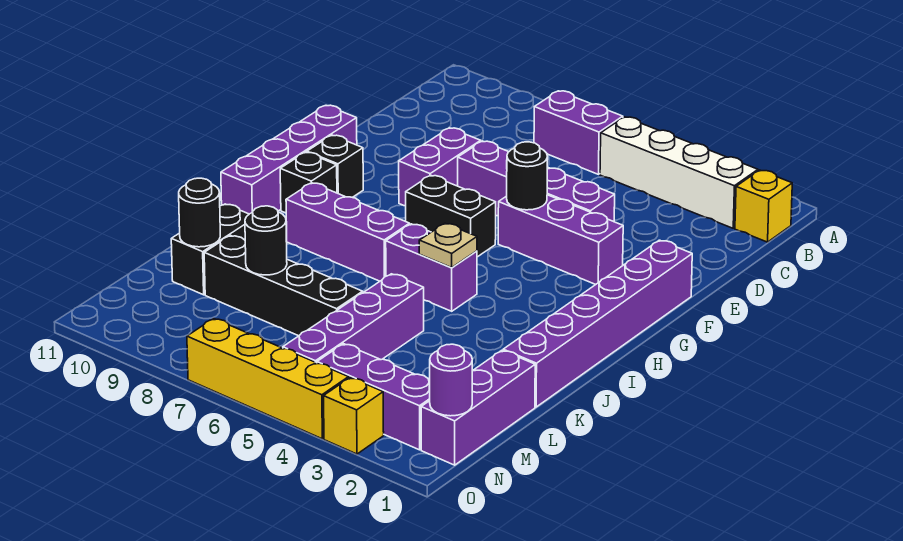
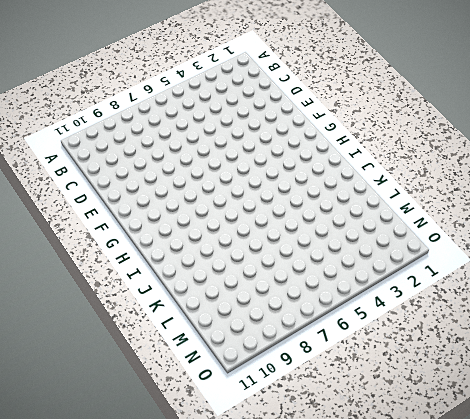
none -> yellow 1x1 brick [735,170,792,242]
none -> white 1x4 brick [600,117,758,228]
none -> purple 1x2 brick [534,91,623,174]

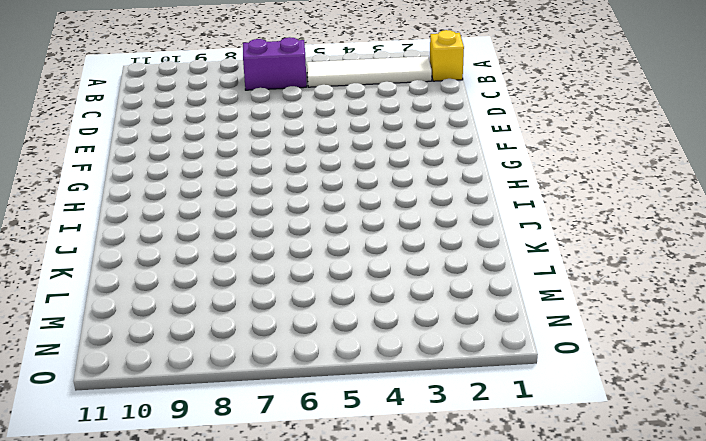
white 1x4 tile [307,56,432,87] -> white 1x4 brick [600,117,758,228]
none -> purple 1x4 brick [458,141,615,222]
none -> purple 1x2 brick [399,128,481,206]
none -> purple 1x6 brick [503,240,692,407]

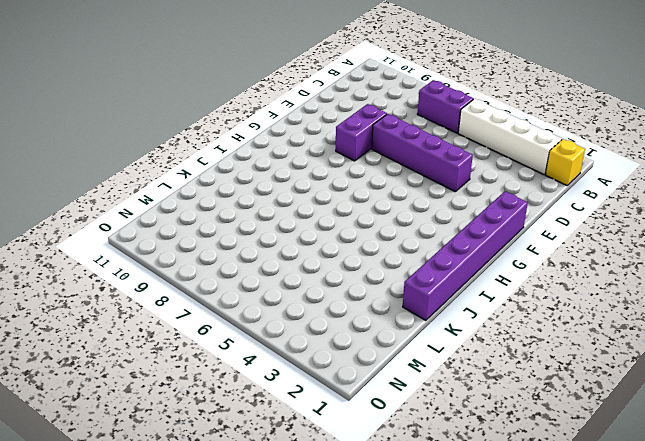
none -> purple 1x3 brick [498,195,623,285]
none -> purple 1x4 brick [221,105,357,214]
none -> black 1x2 brick [406,175,496,257]

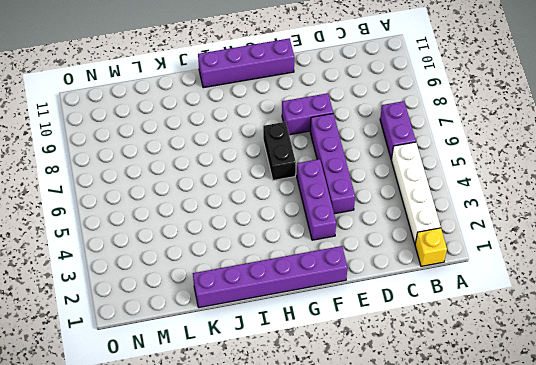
none -> black 1x1 brick [307,135,363,197]
none -> black 1x1 brick [280,152,337,213]
none -> purple 1x2 brick [386,224,477,311]

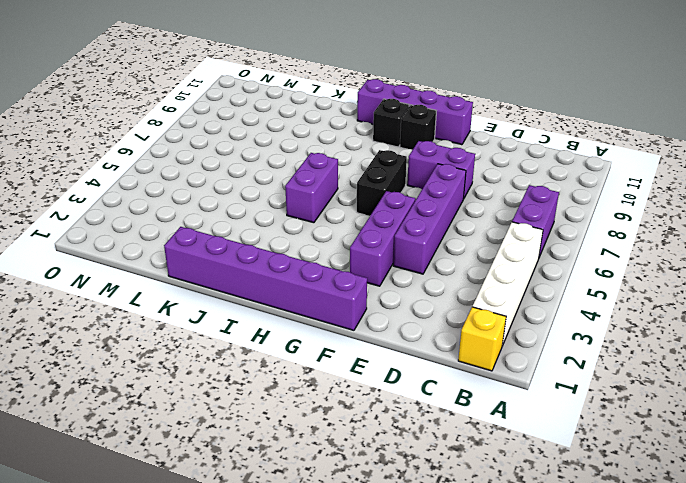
none -> purple 1x3 brick [286,183,410,281]
none -> purple 1x4 brick [283,274,424,363]
none -> black 1x2 brick [171,204,249,295]

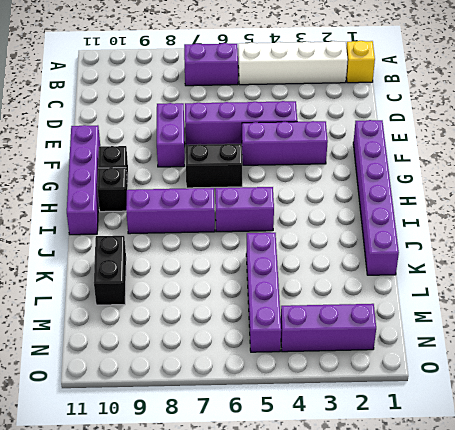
none -> purple 1x3 brick [421,350,535,465]
none -> black 1x4 brick [204,236,363,336]
none -> yellow 1x1 brick [324,378,384,454]

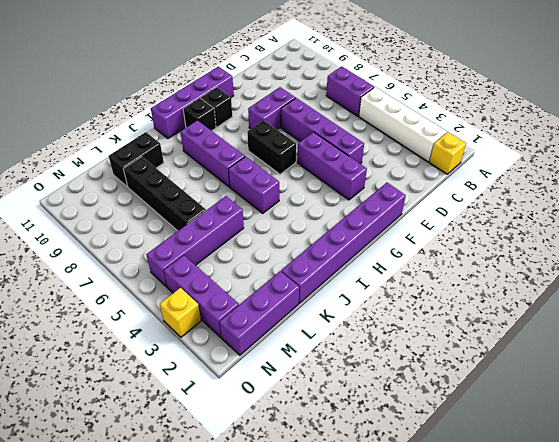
none -> yellow 1x4 brick [187,319,349,439]
none -> black 1x1 round brick [507,142,548,210]
none -> tan 1x1 plate [419,223,477,268]

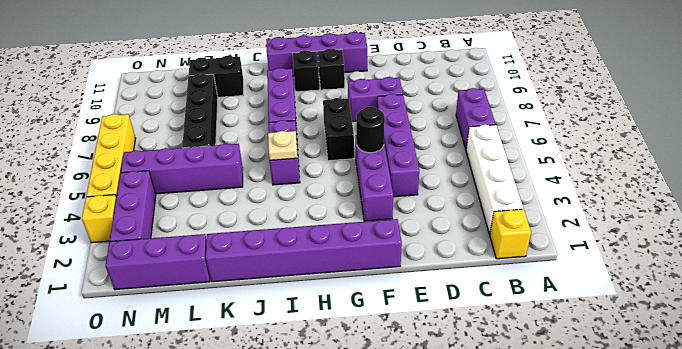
none -> black 1x1 round brick [245,206,287,275]
none -> black 1x1 round brick [179,178,220,247]
none -> purple 1x1 round brick [430,344,472,416]

